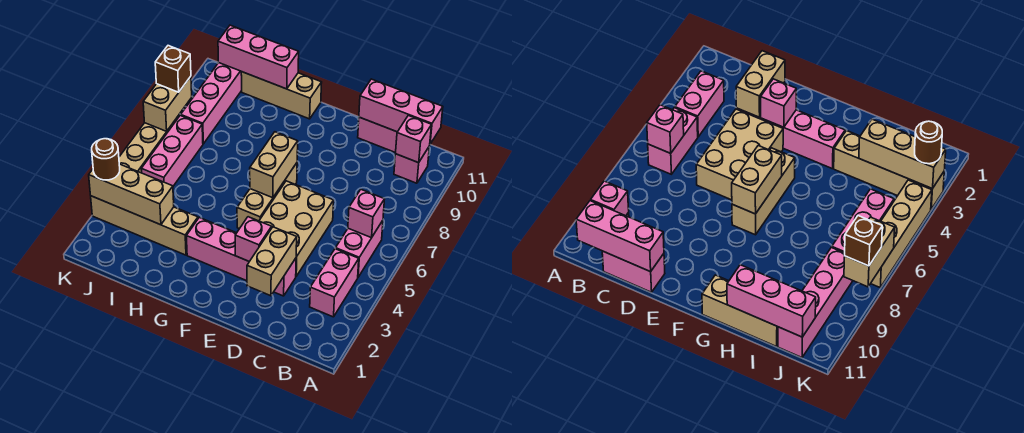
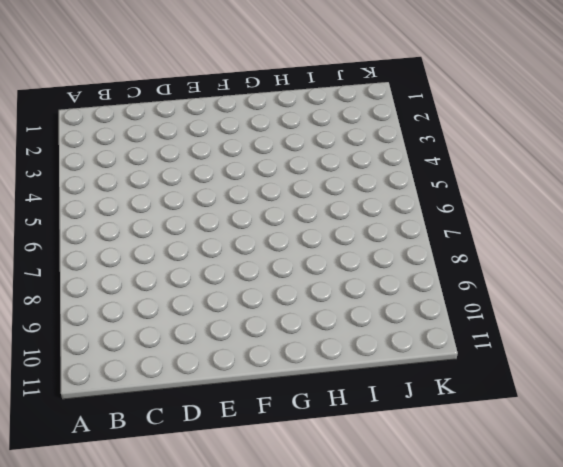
none -> pink 1x2 brick [310,249,359,317]
none -> pink 1x2 brick [335,220,383,277]
none -> pink 1x1 brick [394,146,430,183]

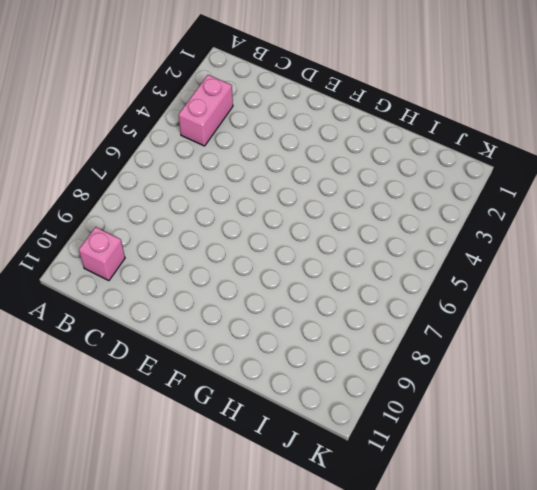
none -> pink 1x2 brick [335,220,383,277]
none -> pink 1x2 brick [358,117,397,153]
none -> pink 1x4 brick [186,218,296,296]

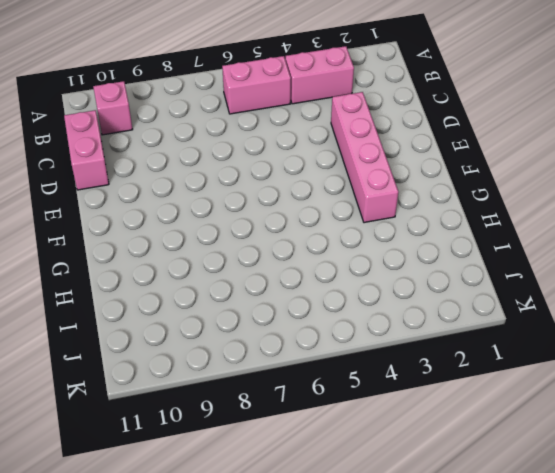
none -> tan 2x3 brick [259,181,334,276]
none -> tan 1x3 brick [237,163,297,229]
none -> tan 1x3 brick [241,72,322,119]

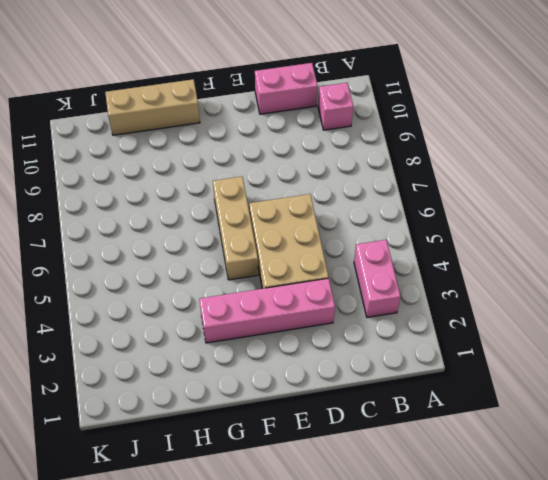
none -> pink 1x2 brick [335,220,383,277]
none -> tan 1x4 brick [91,196,198,255]
none -> pink 1x3 brick [141,115,203,186]

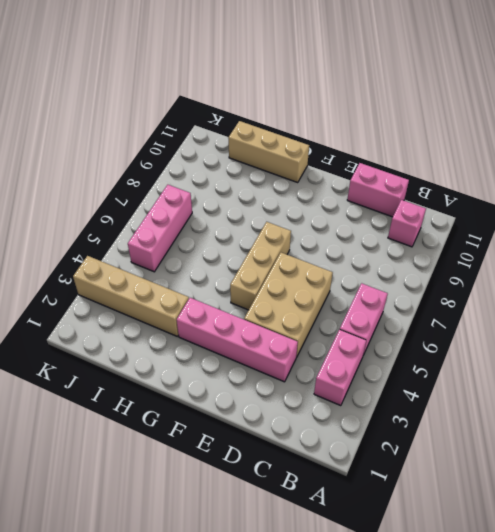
none -> pink 1x4 brick [181,63,242,144]
none -> tan 1x4 brick [119,115,179,173]
none -> pink 1x1 brick [348,190,385,238]

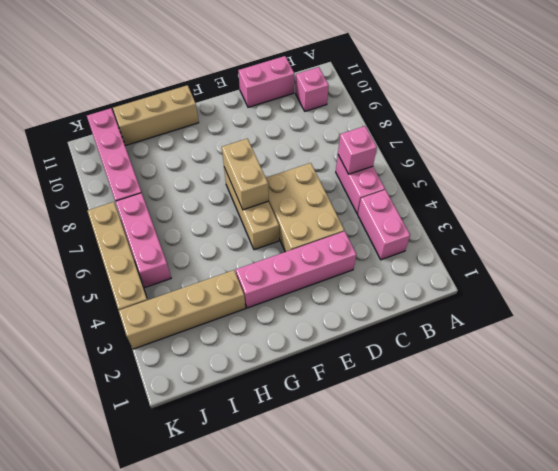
none -> pink 1x1 brick [396,115,431,163]
none -> pink 1x3 brick [359,79,443,144]
none -> tan 1x2 brick [247,227,297,296]

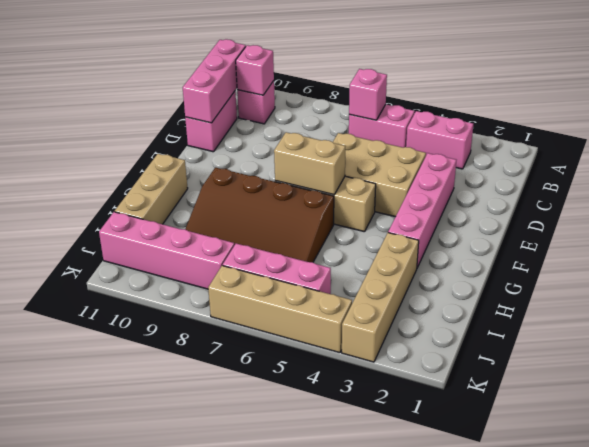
brown 3x4 slope [185,168,334,262] -> none
none -> tan 1x2 brick [247,227,297,296]
none -> pink 1x1 brick [235,217,272,261]
none -> pink 1x3 brick [218,25,299,89]

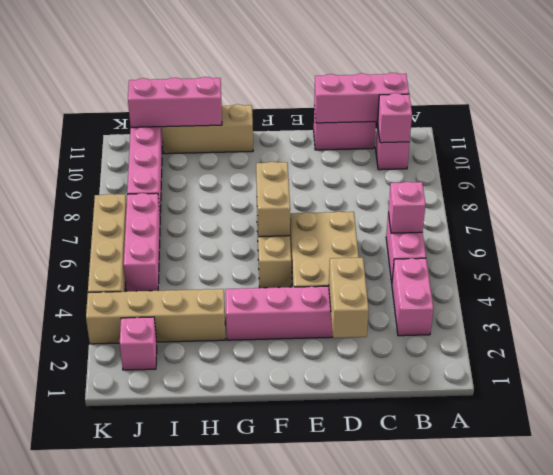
pink 1x1 brick [120,317,157,370] -> pink 1x1 brick moved to [235,217,272,261]
none -> tan 1x3 brick [89,164,174,225]
none -> tan 1x2 brick [143,77,192,131]
none -> brown 1x1 round brick [92,139,120,180]

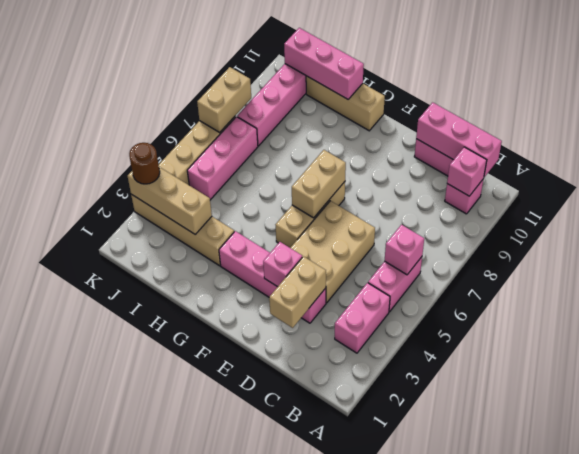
none -> brown 1x1 brick [155,46,191,92]

